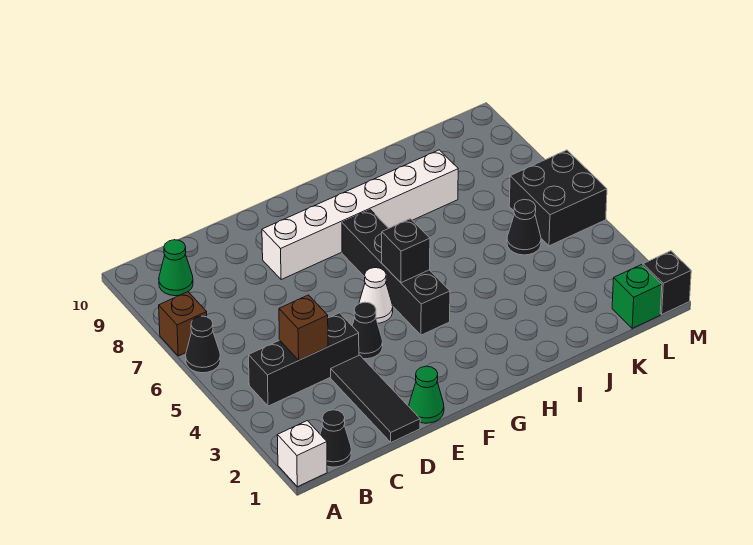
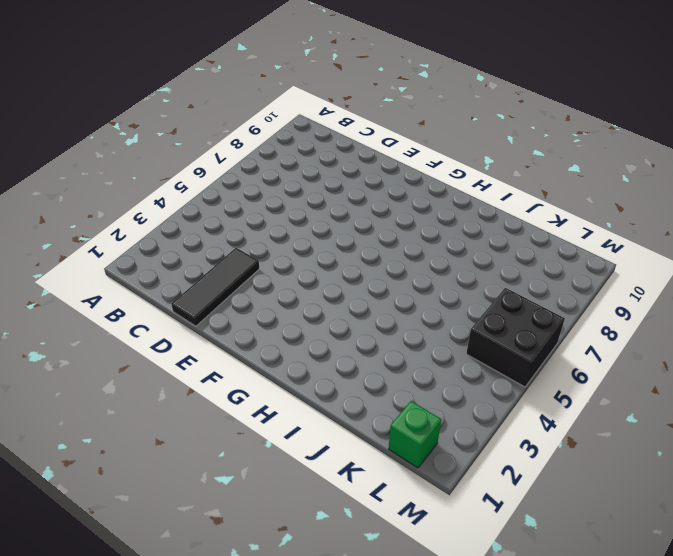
none -> white 1x1 brick [277,421,327,487]
none -> black 1x1 cone [186,316,220,373]
none -> brown 1x1 brick [159,292,207,356]

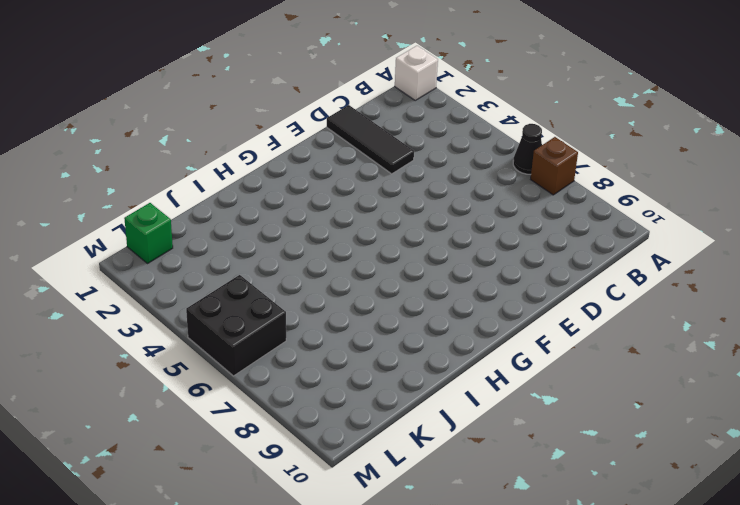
none -> black 1x1 cone [320,410,351,467]
none -> black 1x3 brick [249,313,359,406]
none -> green 1x1 cone [159,240,193,296]

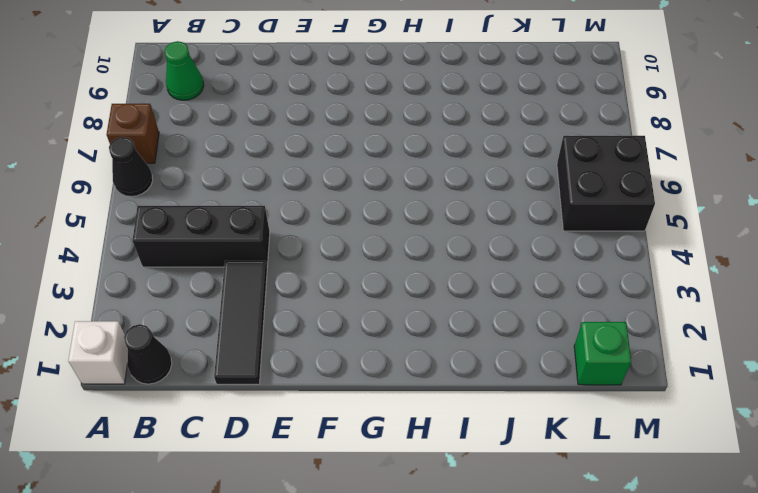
none -> green 1x1 cone [409,366,444,423]
none -> black 1x1 cone [352,302,383,359]
none -> white 1x6 brick [262,150,458,280]

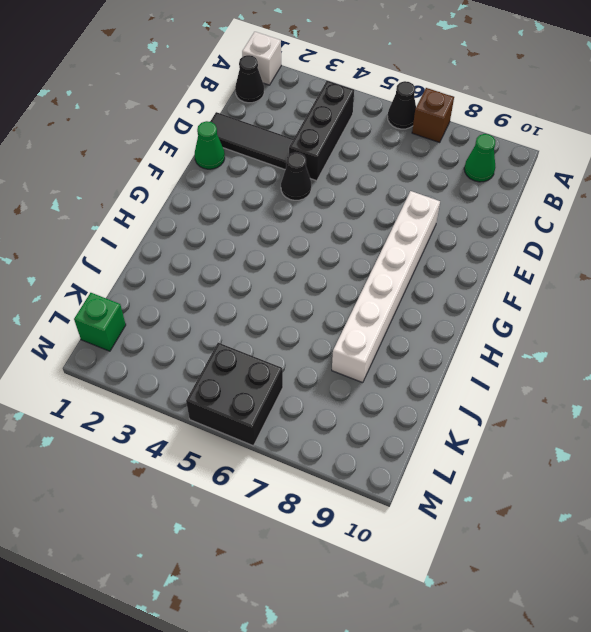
none -> white 1x1 cone [359,268,393,323]
none -> black 1x4 brick [342,210,450,335]
none -> black 1x1 cone [507,200,541,255]

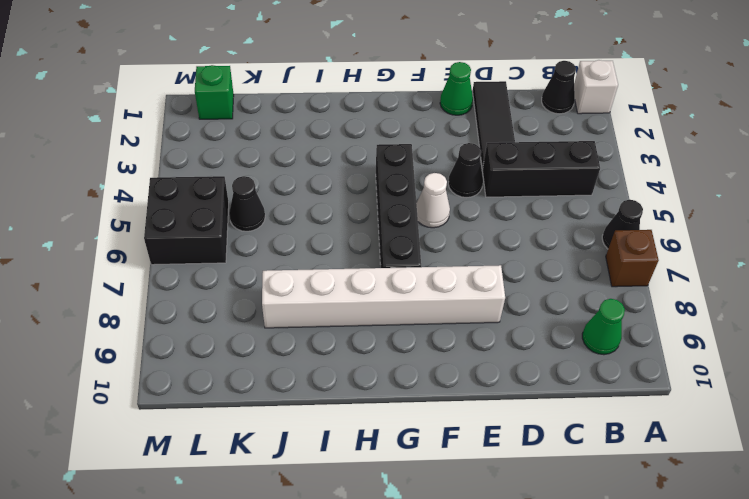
none -> black 1x1 brick [643,251,691,314]
none -> brown 1x1 brick [279,295,328,360]
none -> black 1x1 brick [382,219,430,283]

